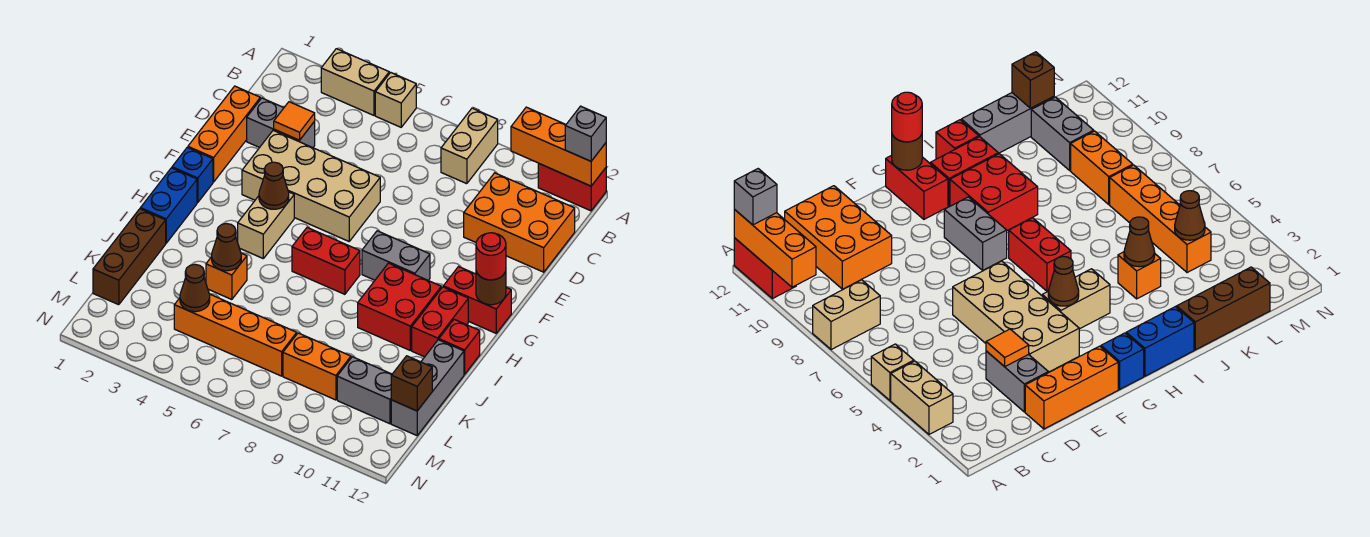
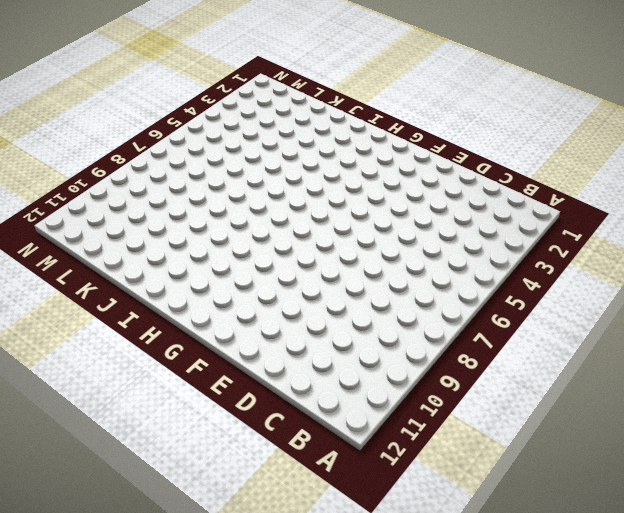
none -> tan 1x2 brick [321,49,389,115]
none -> tan 1x1 brick [375,72,416,127]
none -> tan 1x2 brick [441,108,498,184]
none -> red 1x2 brick [538,163,606,211]

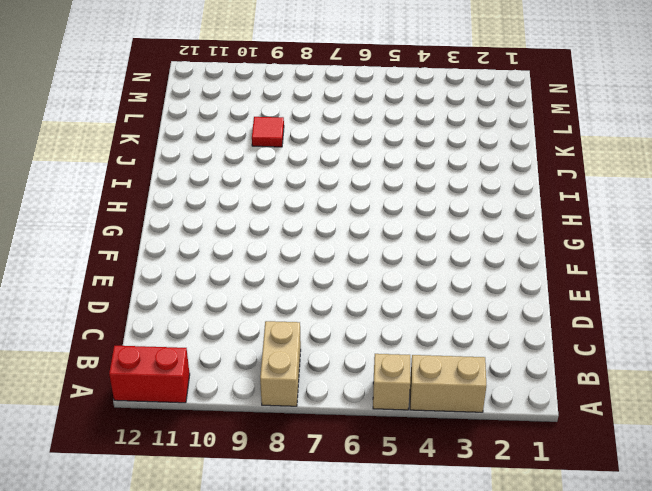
red 1x1 tile [252,117,284,147] -> none
none -> orange 2x3 brick [464,173,575,272]
none -> orange 1x3 brick [188,86,260,182]
none -> grey 1x2 brick [247,98,315,148]
none -> tan 2x4 brick [242,130,380,241]

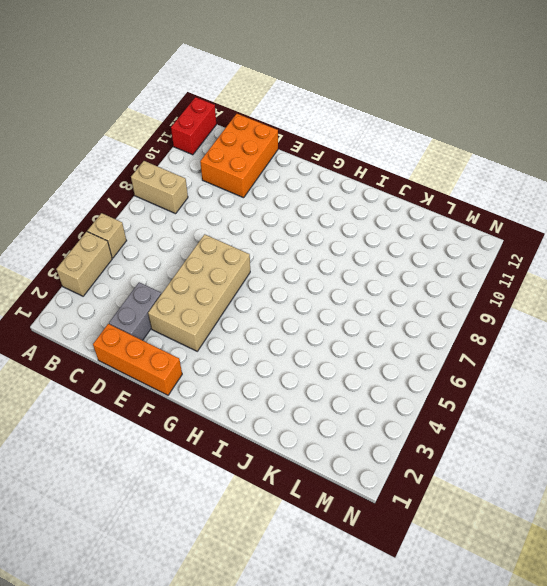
none -> blue 1x1 brick [172,147,213,202]
none -> tan 1x2 brick [238,192,294,258]
none -> grey 1x2 brick [362,231,430,280]
none -> red 1x2 brick [443,267,511,333]

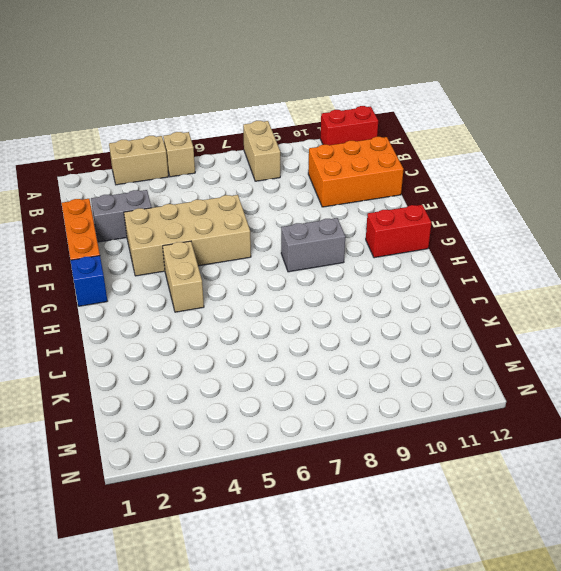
none -> blue 1x2 brick [140,168,197,243]
none -> red 1x2 brick [292,228,360,294]
none -> red 2x2 brick [358,263,441,350]
none -> red 1x2 brick [412,287,468,357]

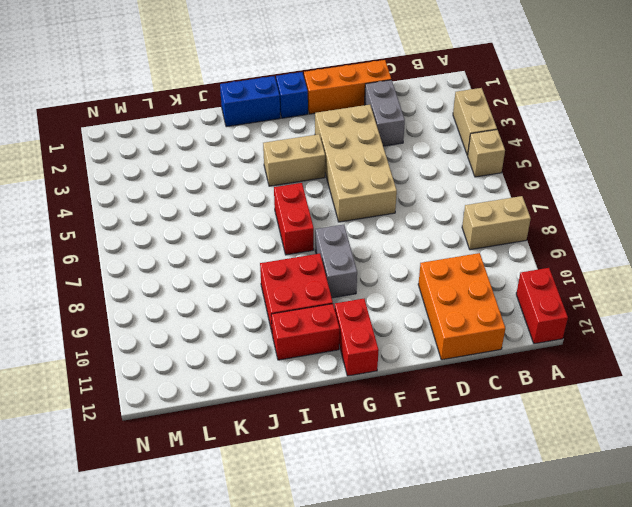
none -> red 1x1 brick [439,319,480,374]
none -> brown 1x3 brick [93,209,166,305]
none -> orange 1x1 brick [206,253,247,300]
none -> grey 1x3 brick [391,340,464,435]

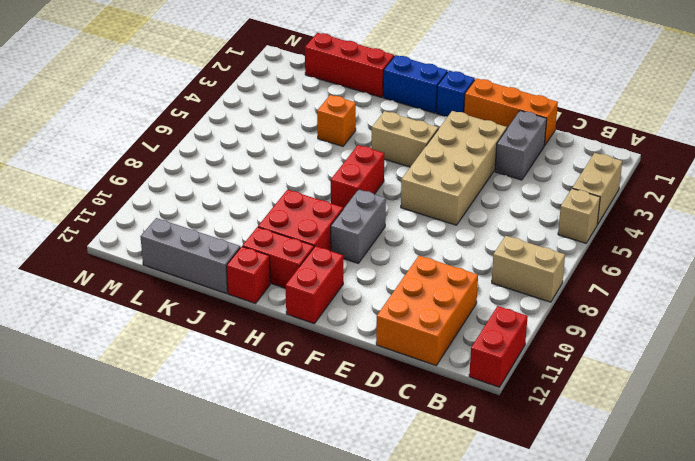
red 1x3 brick [305,33,394,97] -> brown 1x3 brick [93,209,166,305]
none -> orange 1x4 brick [174,294,297,376]
none -> orange 1x2 brick [283,333,351,400]
none -> grey 1x2 brick [337,357,392,424]
none -> orange 1x3 brick [511,107,606,186]

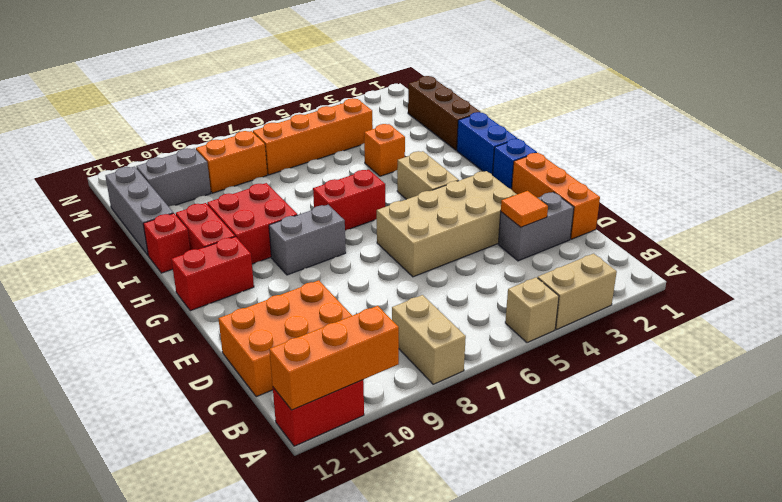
none -> brown 1x1 cone [259,162,289,209]
none -> brown 1x1 round brick [476,271,506,305]
none -> brown 1x1 cone [212,224,241,271]
none -> brown 1x1 cone [180,264,210,312]

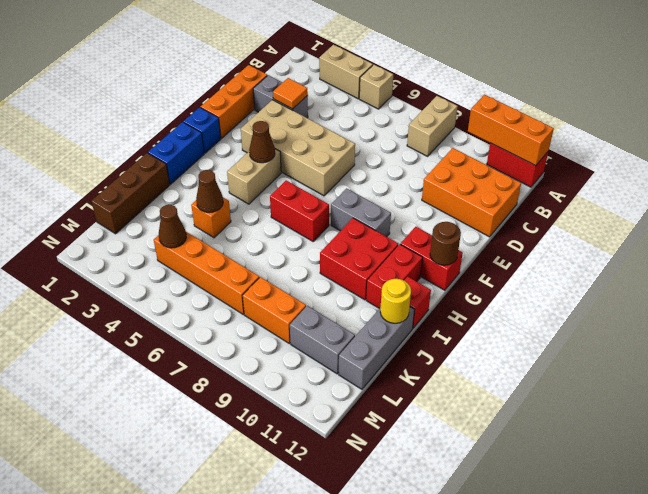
yellow 1x1 round brick [380,279,411,323] -> none
none -> brown 1x1 brick [391,356,432,411]
none -> grey 1x1 brick [565,106,606,161]
none -> red 1x1 round brick [476,233,506,280]

